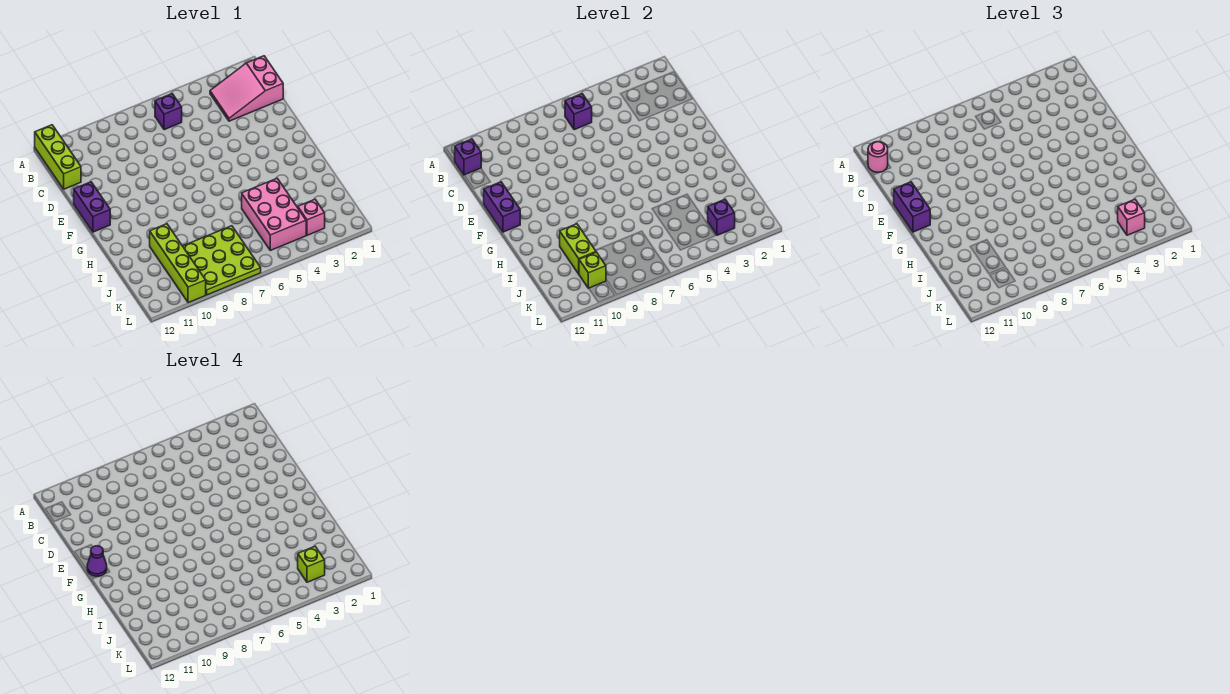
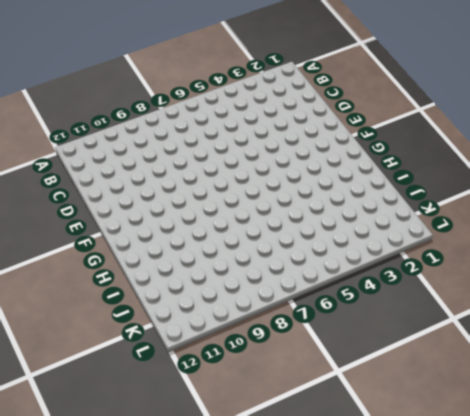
none -> lime 1x3 brick [35,125,81,189]
none -> pink 2x3 slope [210,56,283,121]
none -> purple 1x1 brick [155,94,182,130]

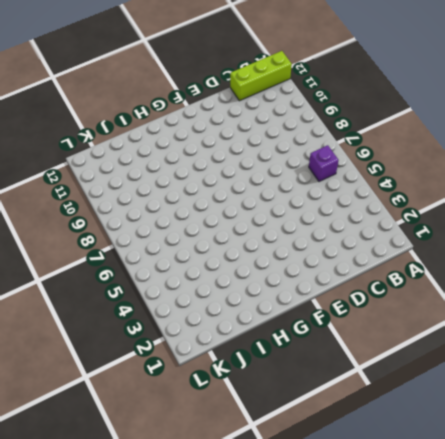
none -> pink 2x3 slope [210,56,283,121]
none -> purple 1x2 brick [74,182,110,232]
none -> pink 2x3 brick [242,179,306,250]

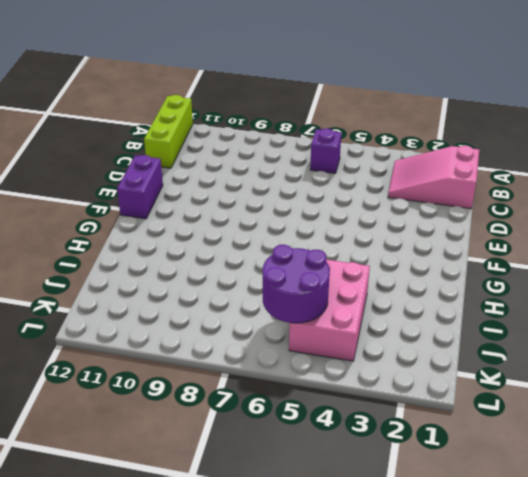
purple 2x2 round brick [263,245,330,323] -> none
none -> lime 1x4 brick [150,224,206,303]
none -> lime 3x3 plate [183,226,261,295]
none -> pink 1x1 brick [298,199,325,235]

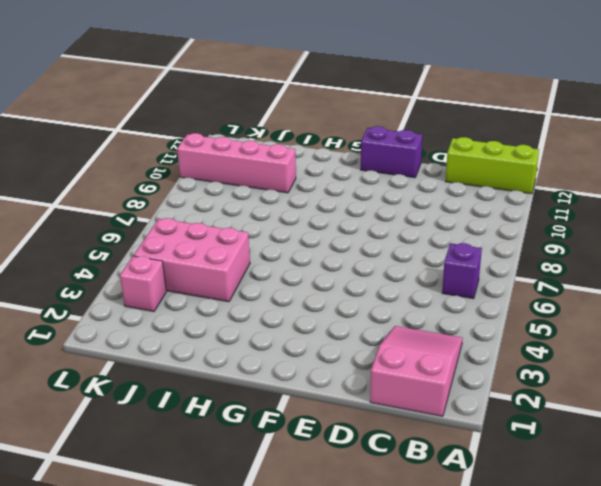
pink 1x4 brick [177,133,296,193] -> lime 1x4 brick [150,224,206,303]
none -> lime 3x3 plate [183,226,261,295]
none -> purple 1x1 brick [565,94,592,130]
none -> purple 1x1 brick [455,139,481,175]

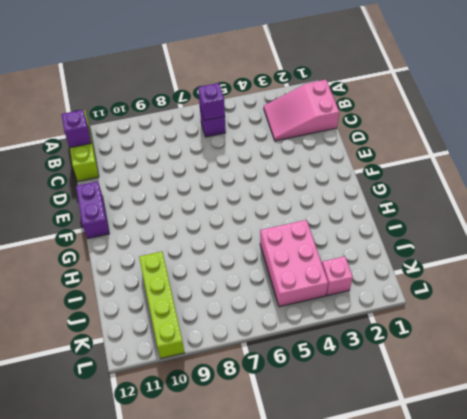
none -> lime 3x3 plate [183,226,261,295]
none -> purple 1x2 brick [484,182,520,232]
none -> lime 1x2 brick [560,224,596,274]

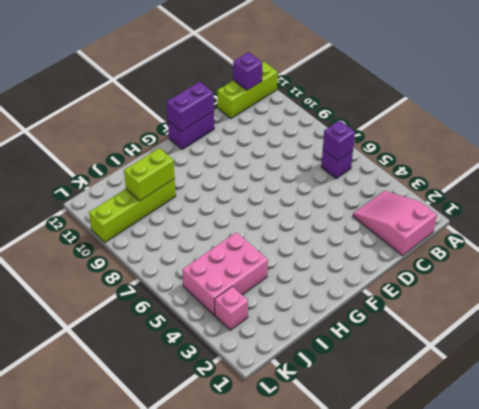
none -> lime 3x3 plate [183,226,261,295]
none -> purple 1x1 brick [708,199,735,235]
none -> lime 1x1 brick [579,252,606,288]

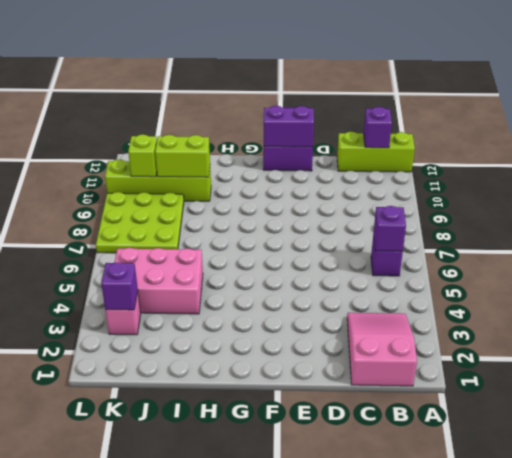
none -> pink 1x1 round brick [868,142,888,172]
none -> purple 1x2 brick [894,182,930,232]
none -> pink 1x1 brick [1118,199,1145,235]

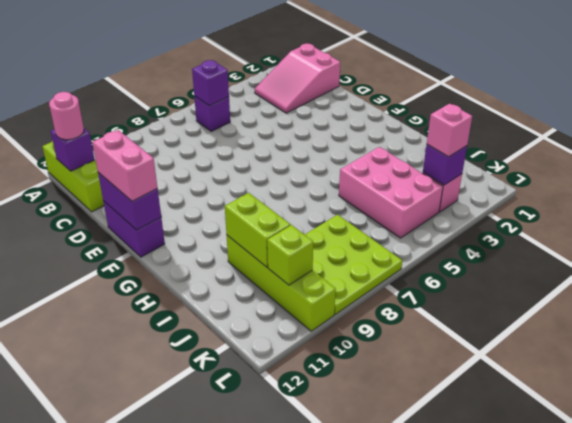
pink 1x2 brick [92,130,157,201] -> purple 1x2 brick [894,182,930,232]
none -> purple 1x1 cone [87,546,107,577]
none -> lime 1x1 brick [298,546,325,582]

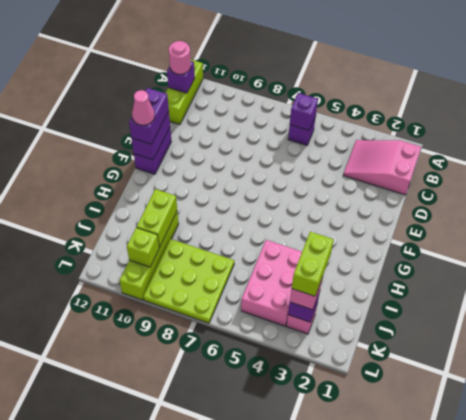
pink 1x1 cone [132,90,155,125] -> purple 1x1 cone [87,546,107,577]
lime 1x2 brick [292,232,334,296] -> lime 1x1 brick [298,546,325,582]

